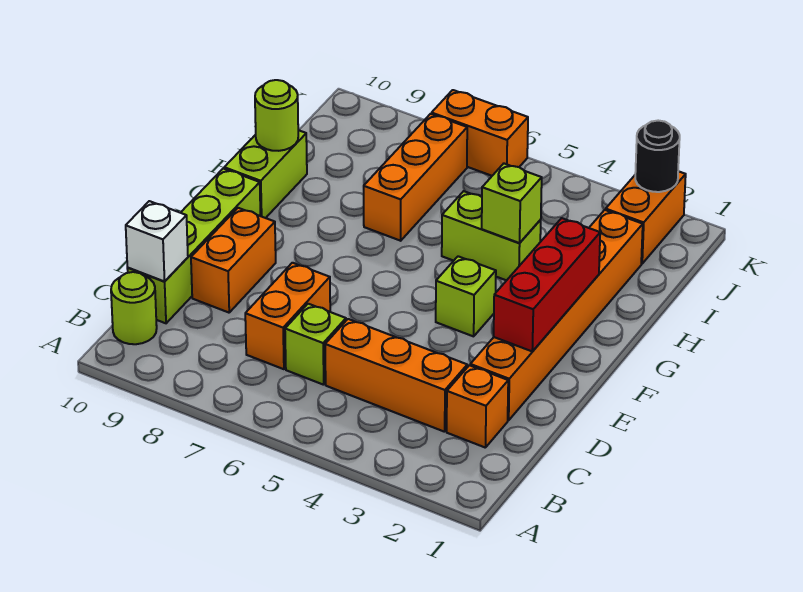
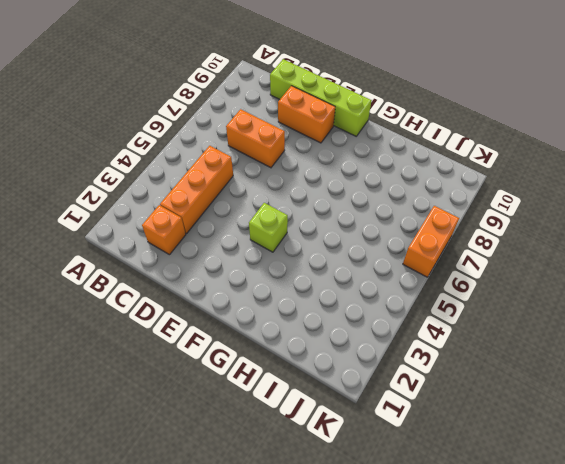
none -> lime 1x1 round brick [111,272,157,344]
none -> lime 1x1 brick [285,304,346,385]
none -> orange 1x6 brick [470,210,643,420]

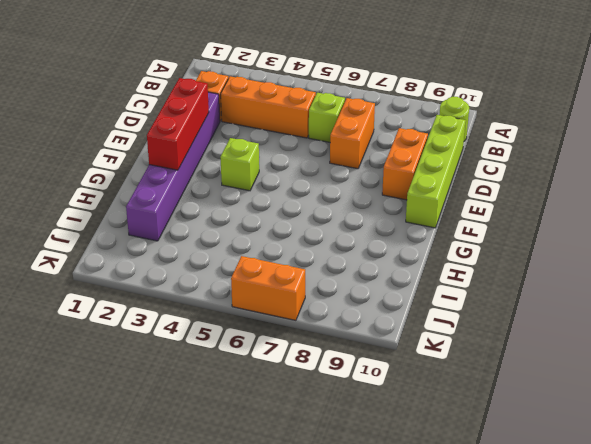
purple 1x6 brick [126,92,220,241] -> orange 1x6 brick [470,210,643,420]
none -> lime 1x2 brick [224,130,307,218]
none -> lime 1x2 brick [442,191,541,280]
none -> orange 1x3 brick [364,114,467,241]

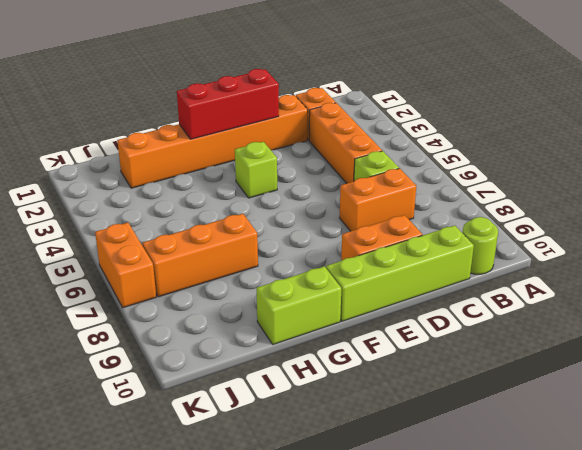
none -> lime 1x2 brick [442,191,541,280]
none -> orange 1x2 brick [606,171,686,264]
none -> white 1x1 brick [126,201,188,281]

